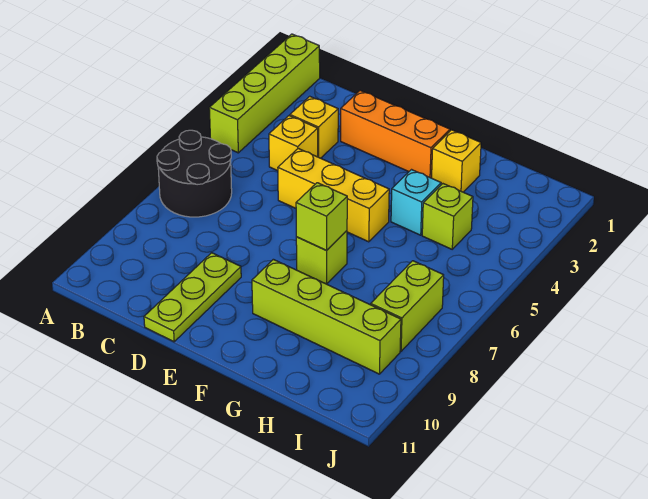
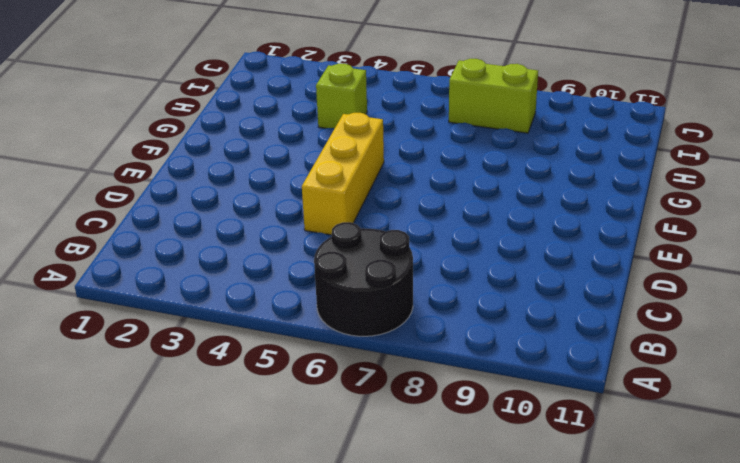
none -> lime 1x4 brick [209,34,320,153]
none -> yellow 1x1 brick [290,96,338,158]
none -> yellow 1x1 brick [269,116,318,171]

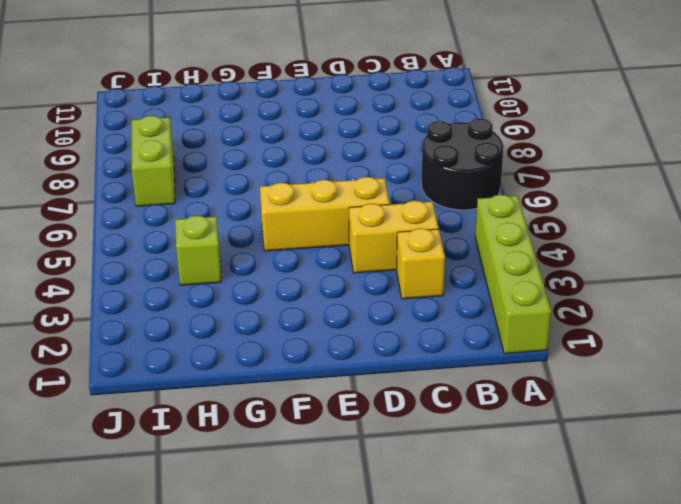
yellow 1x2 brick [349,201,439,273] -> yellow 1x1 brick [269,116,318,171]
none -> orange 1x3 brick [341,91,450,178]
none -> lime 1x3 plate [144,253,241,342]
none -> lime 1x1 brick [296,231,347,284]

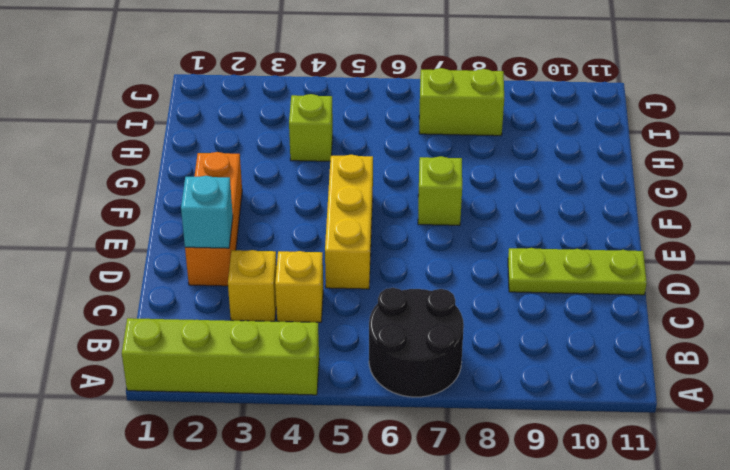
cyan 1x1 brick [181,176,233,248] -> cyan 1x1 brick moved to [391,170,441,235]
none -> lime 1x4 brick [252,259,401,374]
none -> yellow 1x1 brick [432,130,481,192]
none -> lime 1x1 brick [296,183,347,250]

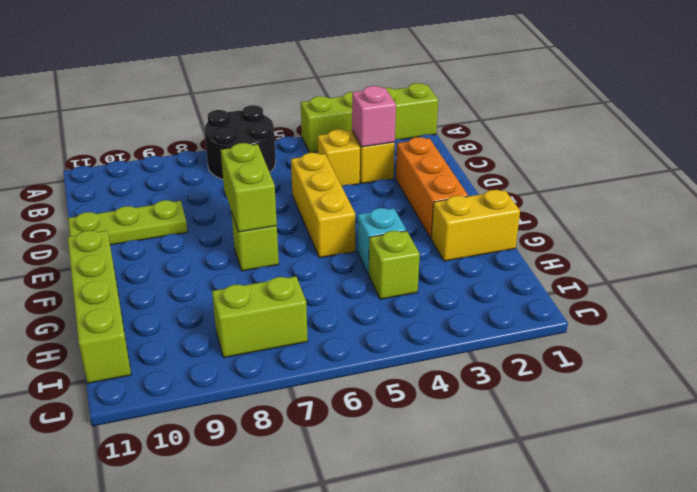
pink 1x1 brick [352,86,396,147] -> none
lime 1x2 brick [221,143,277,232] -> lime 1x1 brick [296,183,347,250]
lime 1x4 brick [68,230,131,383] -> lime 1x4 brick moved to [252,259,401,374]
yellow 1x2 brick [431,190,520,261] -> yellow 1x1 brick [432,130,481,192]

